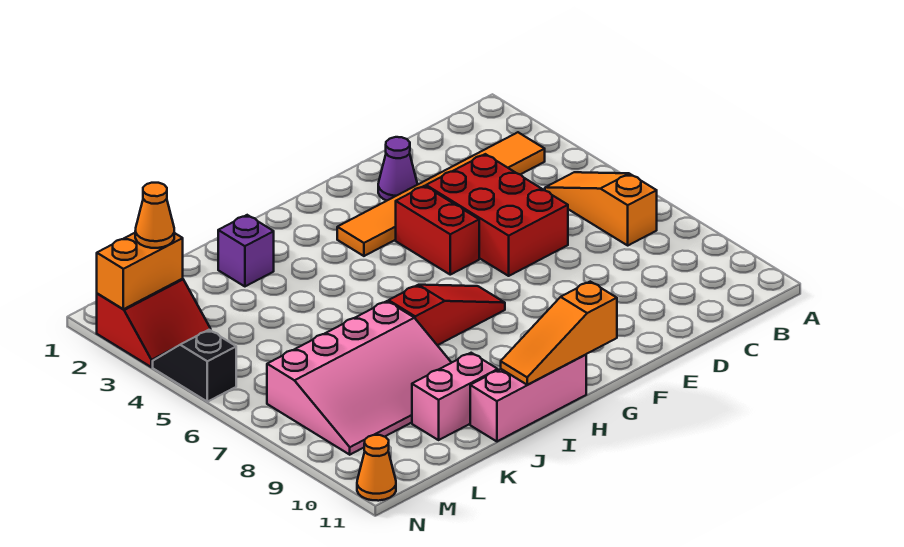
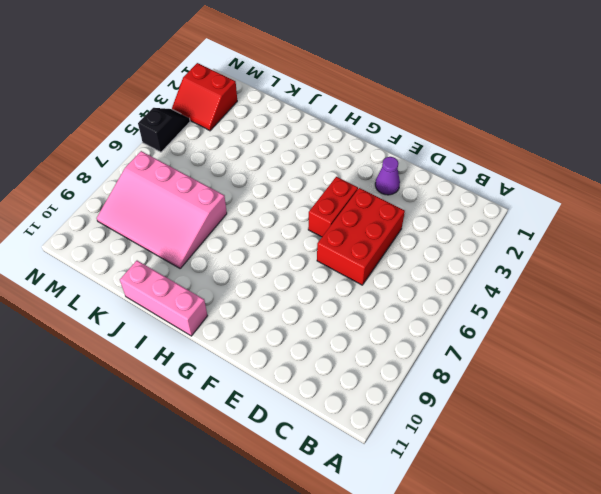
none -> orange 1x6 tile [337,132,545,256]
none -> orange 1x3 slope [545,172,657,245]
none -> red 1x3 slope [389,285,505,345]

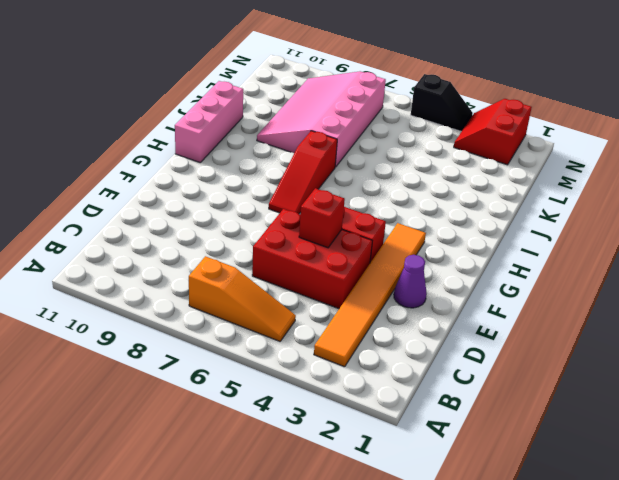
red 1x1 brick [299,188,345,248] -> none
none -> purple 1x1 brick [218,215,274,286]
none -> pink 1x2 brick [412,353,498,440]
none -> orange 1x1 cone [357,435,396,501]

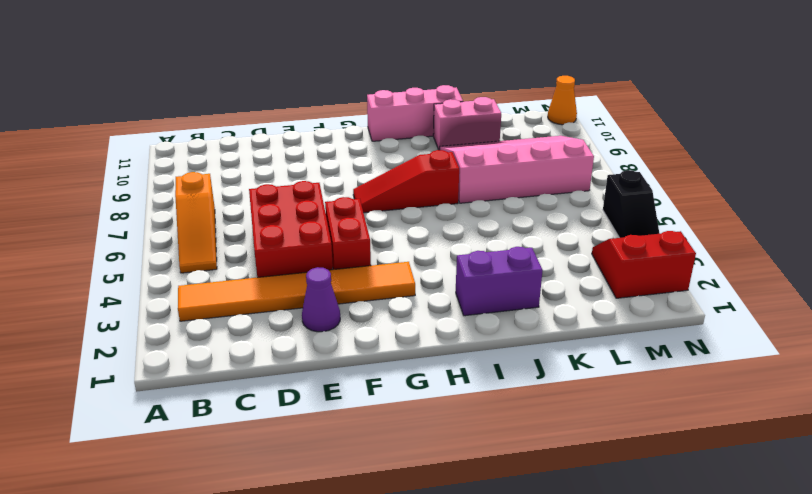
purple 1x2 brick [456,247,543,316] -> purple 1x1 brick [218,215,274,286]
none -> orange 1x3 slope [501,282,617,385]
none -> orange 1x2 brick [97,233,183,309]
none -> orange 1x1 cone [135,183,174,248]

